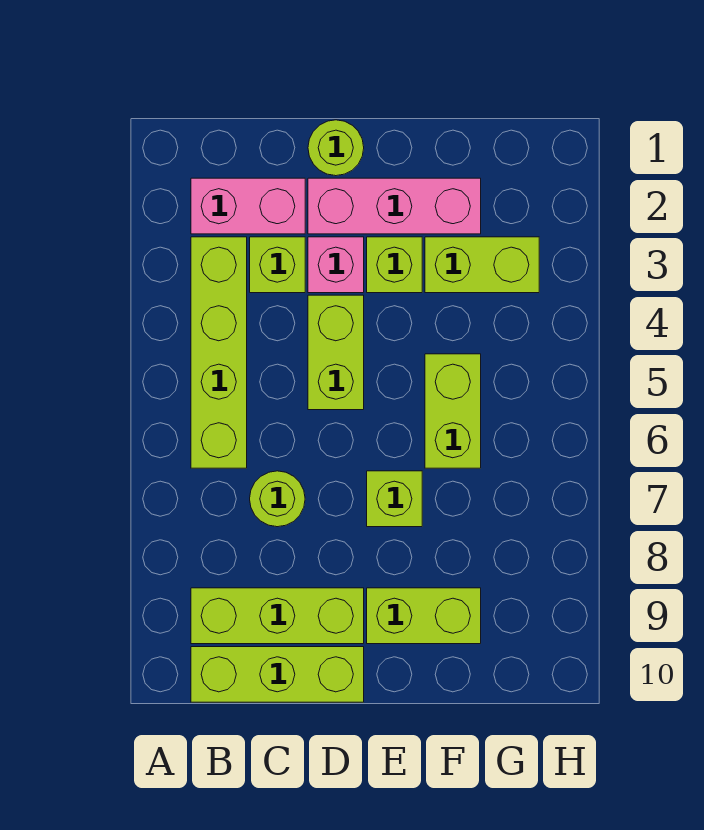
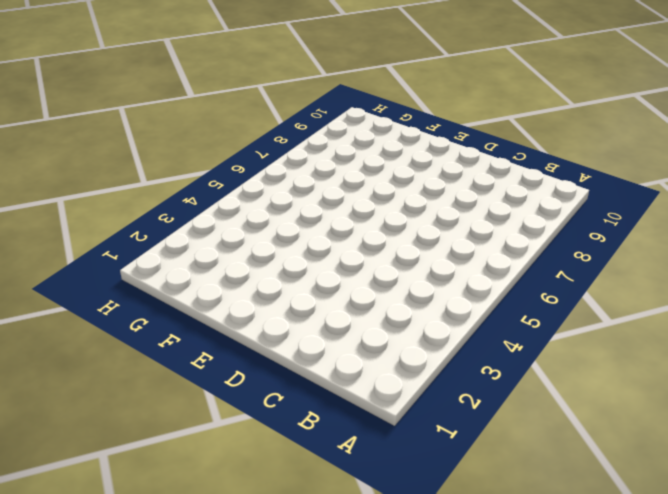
none -> pink 1x2 brick [191,178,305,234]
none -> lime 1x4 brick [191,237,247,468]
none -> lime 1x3 brick [191,588,364,644]

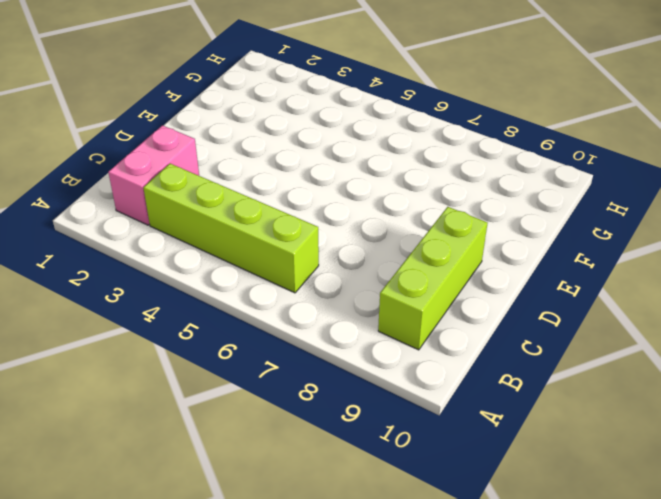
none -> lime 1x3 brick [191,647,364,702]
none -> lime 1x1 brick [250,237,305,293]
none -> lime 1x1 round brick [250,471,305,527]

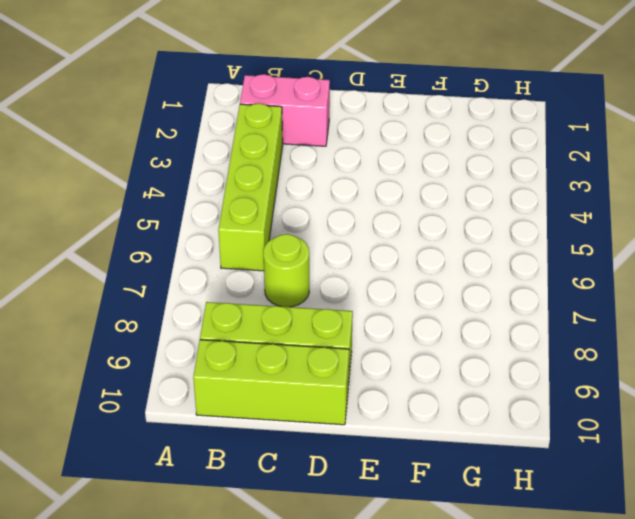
none -> lime 1x1 brick [250,237,305,293]
none -> lime 1x1 round brick [308,120,364,176]
none -> pink 1x3 brick [308,178,481,234]

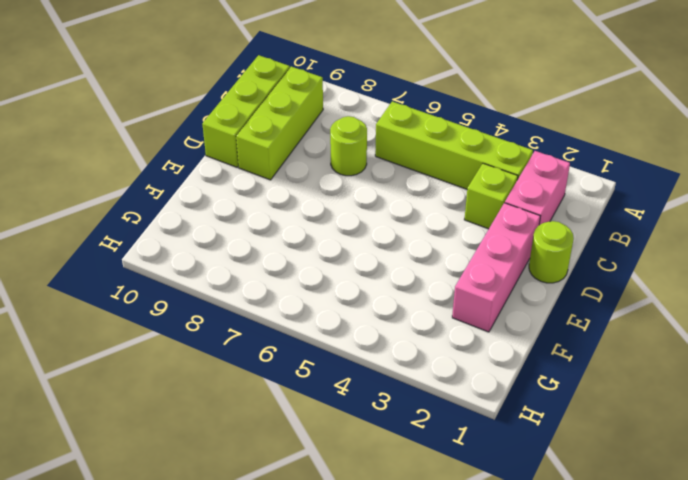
none -> pink 1x1 brick [308,237,364,293]
none -> lime 1x2 brick [308,295,364,410]
none -> lime 1x1 brick [367,237,422,293]

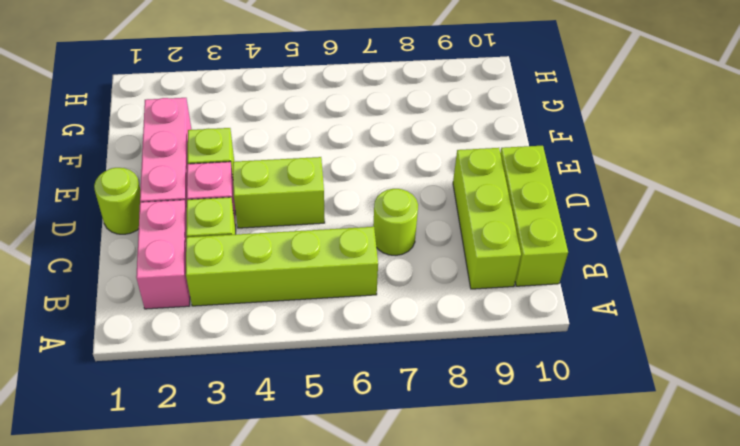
none -> lime 1x1 brick [367,471,422,527]
none -> lime 1x2 brick [367,588,481,644]
none -> lime 1x2 brick [425,237,539,293]

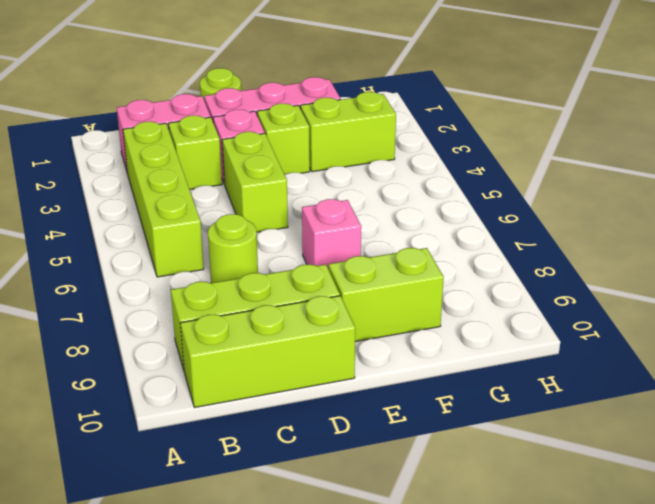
pink 1x1 brick [302,199,361,269] -> lime 1x1 brick [367,471,422,527]
none -> lime 1x2 brick [425,354,481,468]

